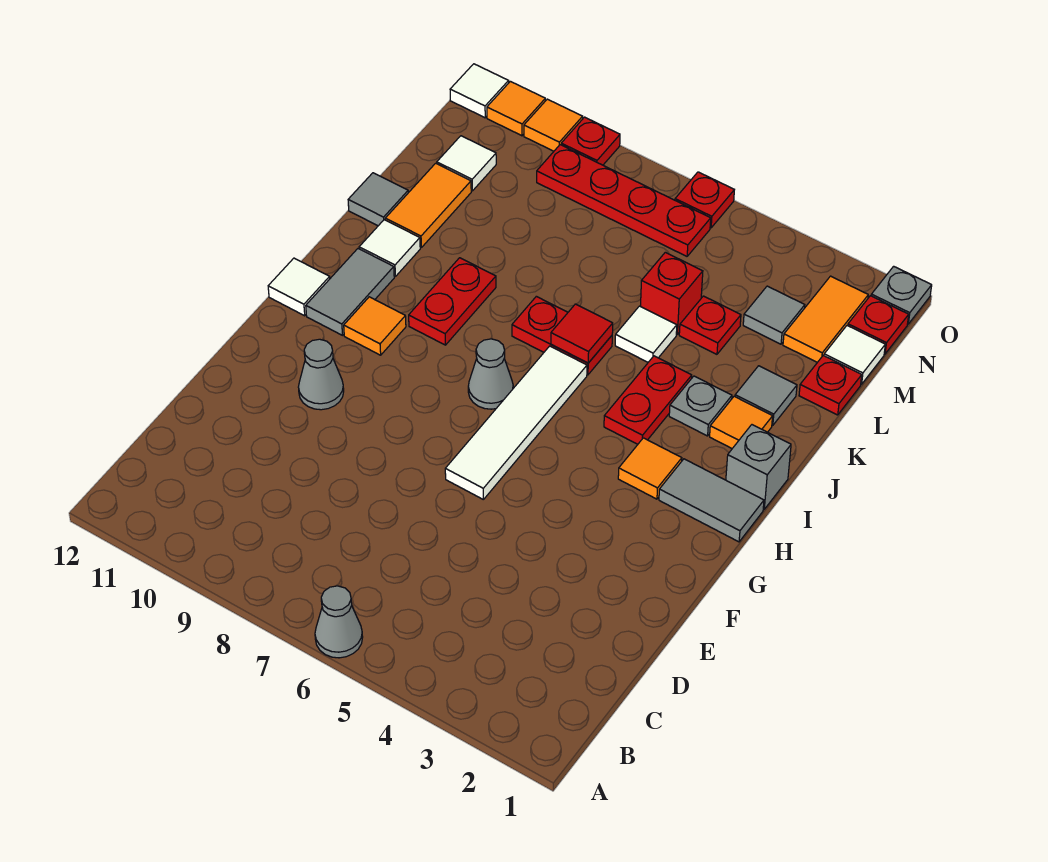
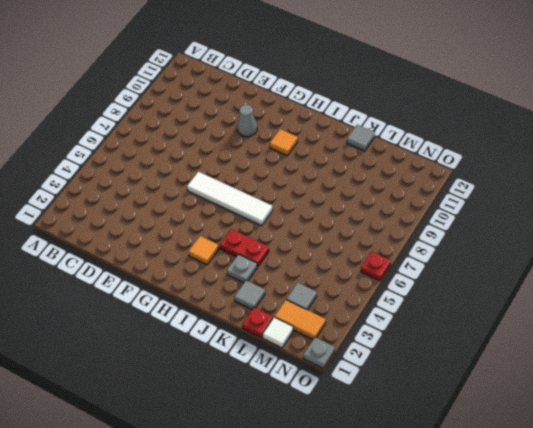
none -> grey 1x1 cone [315,586,363,658]
none -> grey 1x2 tile [659,459,764,542]
none -> grey 1x1 cone [468,339,513,409]
none -> grey 1x2 tile [306,249,394,335]

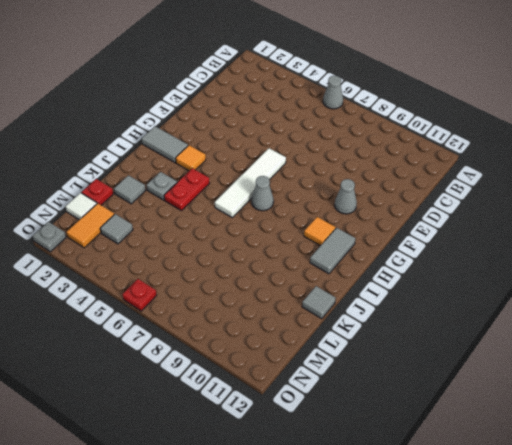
none -> white 1x1 tile [268,258,330,316]
none -> grey 1x1 brick [726,425,791,509]
none -> red 1x2 plate [409,258,496,345]
none -> orange 1x1 tile [710,396,773,448]

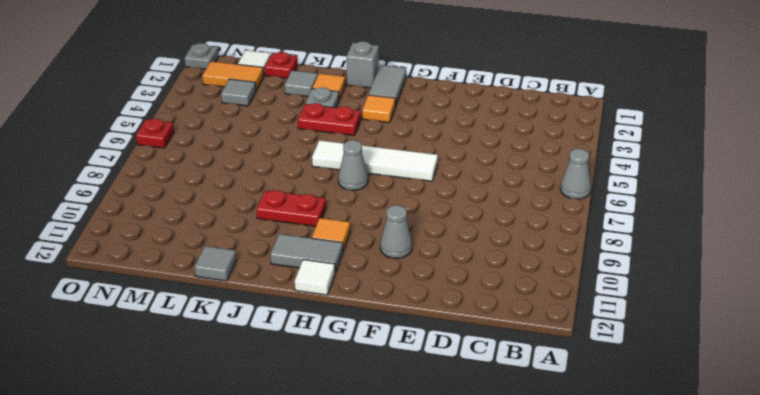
none -> red 1x2 plate [512,296,612,375]
none -> white 1x1 tile [359,220,420,276]
none -> white 1x1 tile [615,306,677,362]
none -> orange 1x2 tile [385,163,471,247]

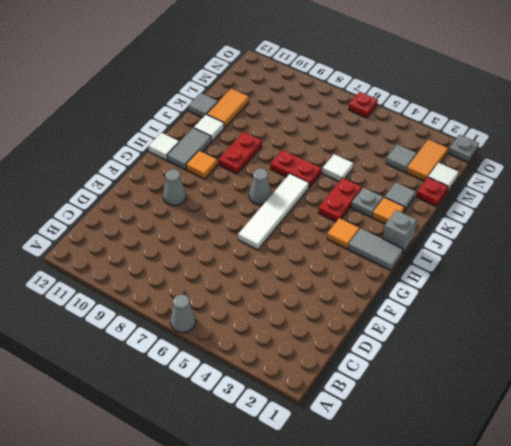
none -> red 1x1 plate [679,296,741,354]
none -> red 1x1 brick [641,252,703,334]
none -> white 1x1 tile [437,136,496,191]
none -> red 1x1 plate [848,296,909,354]

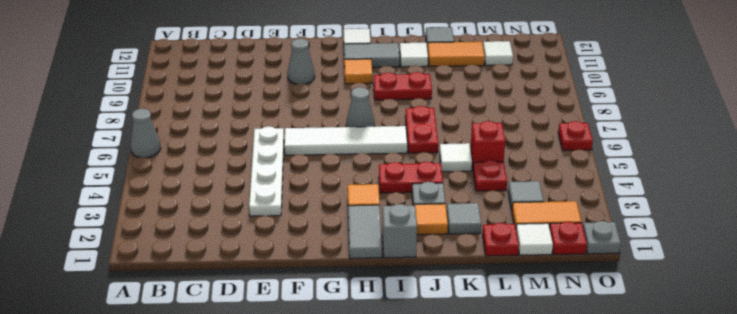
white 1x4 plate [249,126,284,216] -> none
none -> red 1x4 plate [537,145,711,256]
none -> red 1x1 plate [561,117,620,165]
none -> orange 1x1 tile [524,99,583,151]
none -> orange 1x1 tile [487,81,545,136]

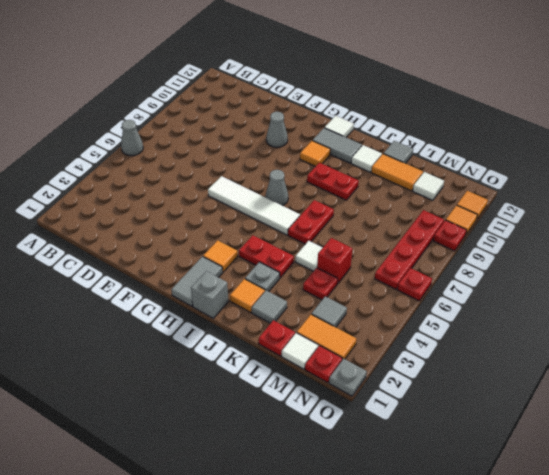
none -> white 1x1 tile [450,64,509,118]
none -> red 1x1 tile [551,304,613,363]

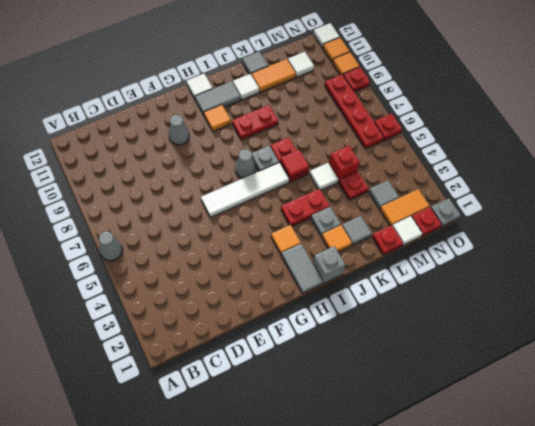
grey 1x1 plate [252,146,279,171] -> none

